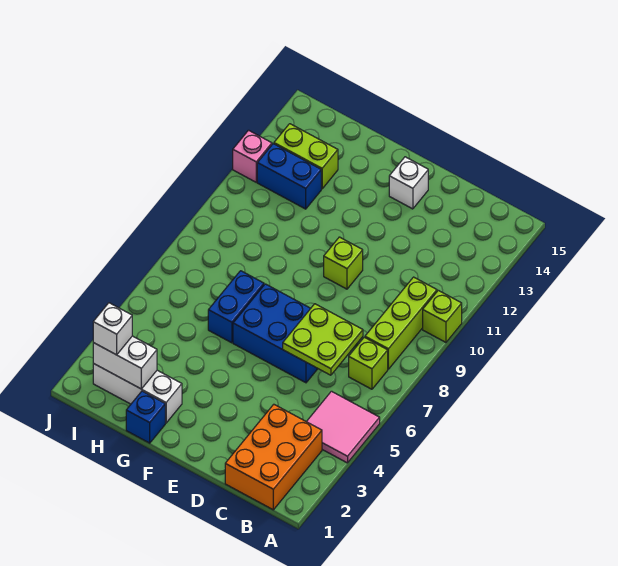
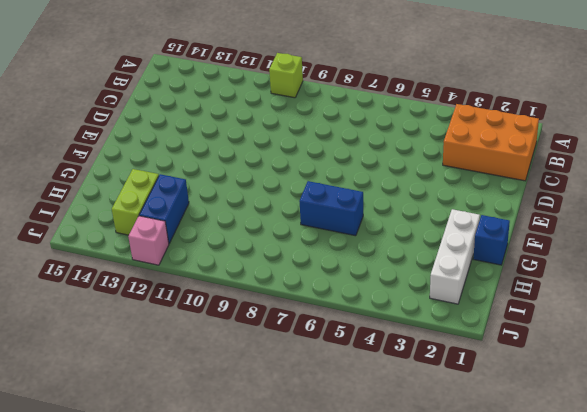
none -> pink 2x2 tile [306,391,380,463]
none -> lime 1x1 brick [349,337,388,389]
none -> lime 1x3 brick [365,277,437,369]

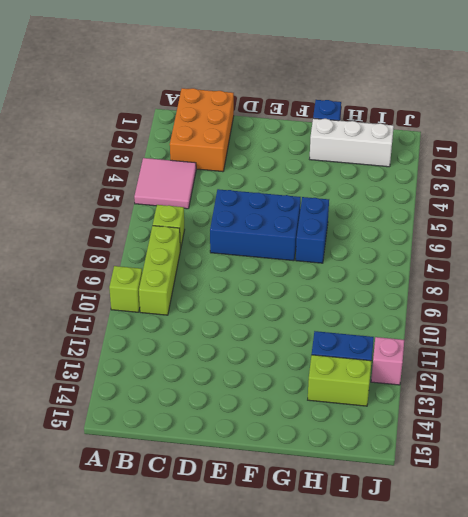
none -> lime 1x1 brick [324,237,363,289]
none -> white 1x1 brick [389,157,428,209]
none -> lime 2x2 plate [283,304,363,375]

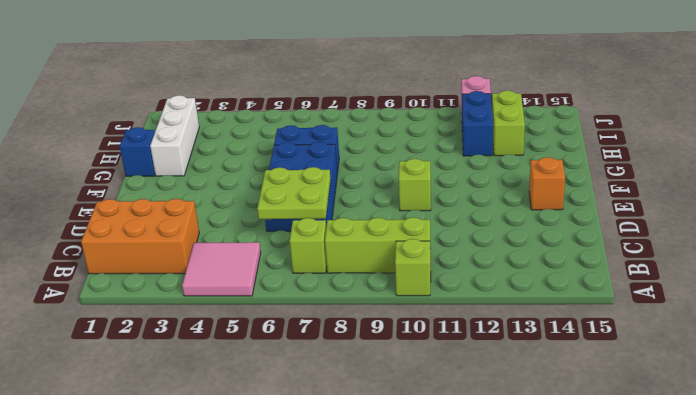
orange 1x1 brick [529,157,565,210] -> white 1x1 brick [389,157,428,209]
none -> white 1x2 brick [93,336,157,389]
none -> white 1x1 brick [93,303,132,355]

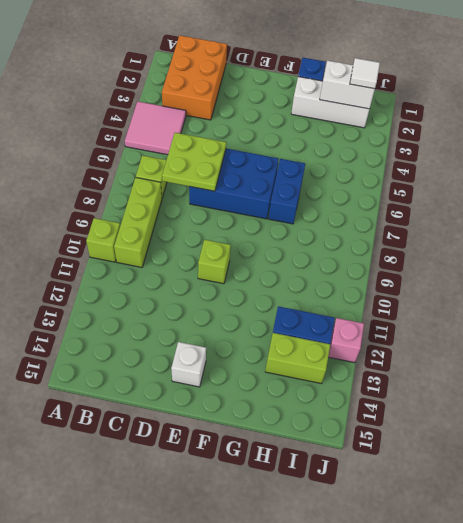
white 1x1 tile [350,58,380,89] -> white 1x1 brick [93,303,132,355]

